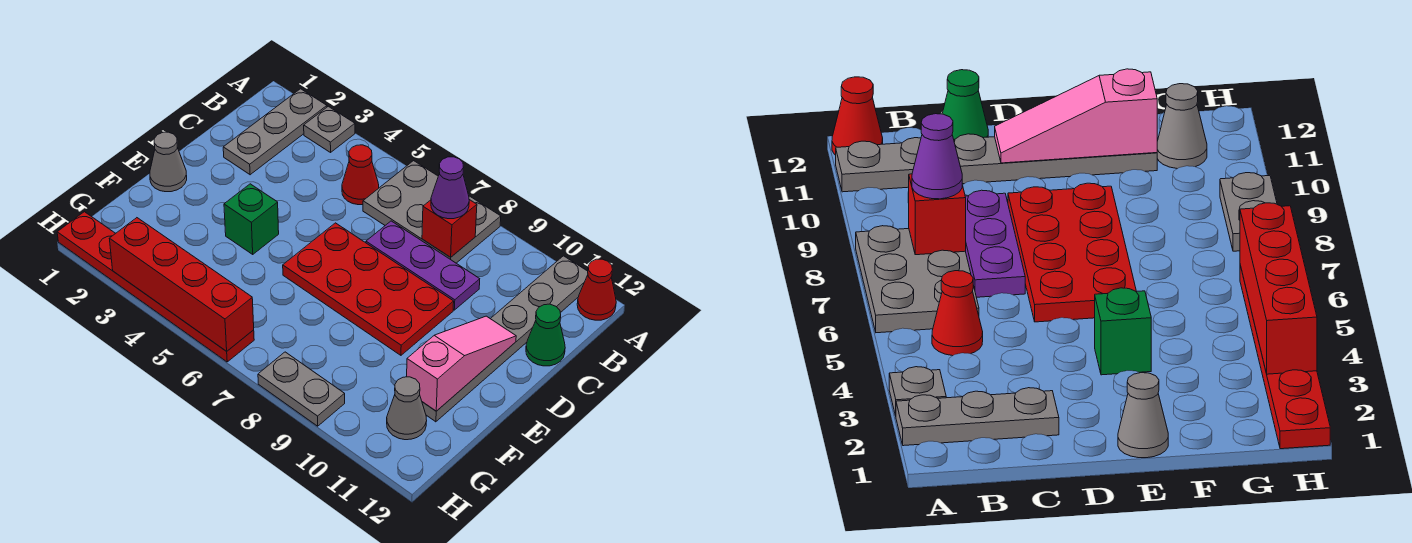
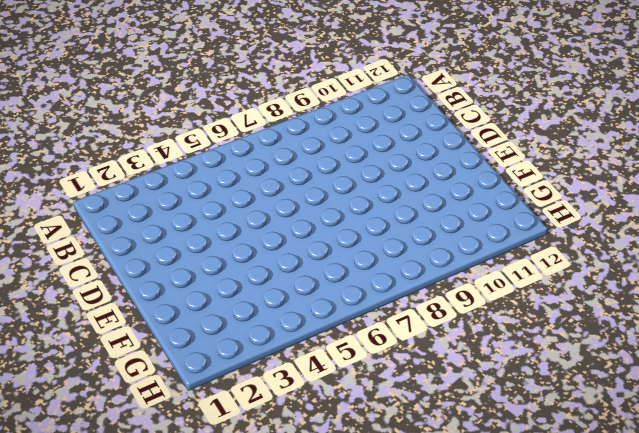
none -> grey 1x3 plate [223,89,327,175]
none -> grey 1x1 plate [304,106,355,152]
none -> grey 2x3 plate [363,161,501,263]

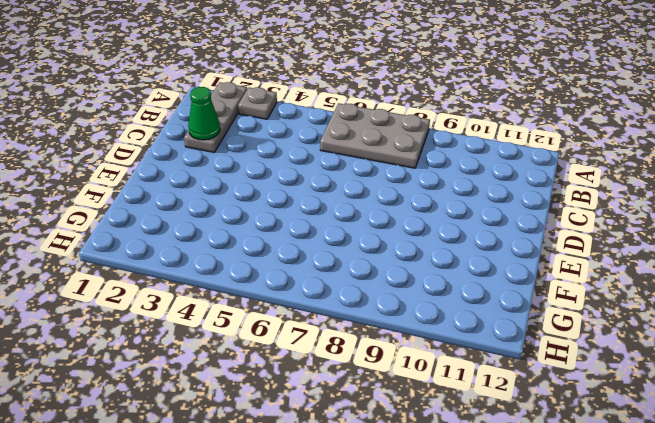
green 1x1 cone [188,87,220,140] -> green 1x1 cone moved to [526,304,565,366]
none -> grey 1x6 plate [422,256,588,422]
none -> red 1x1 cone [577,259,616,320]
none -> red 1x1 cone [342,145,379,205]

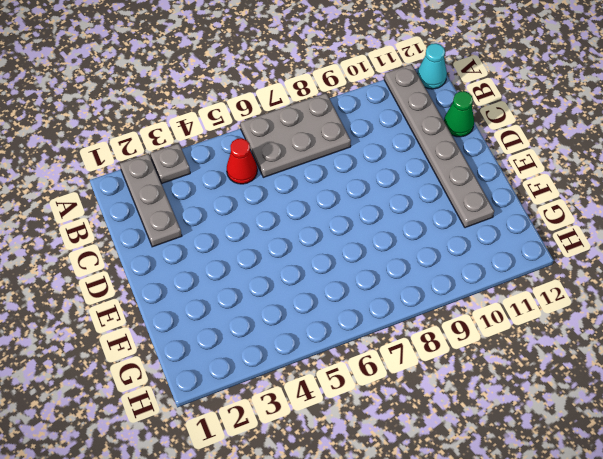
cyan 1x1 cone [417,43,447,89] -> red 1x1 cone [577,259,616,320]
none -> purple 1x3 plate [366,221,480,310]
none -> red 2x4 plate [283,223,454,355]
none -> grey 1x1 cone [150,132,187,192]

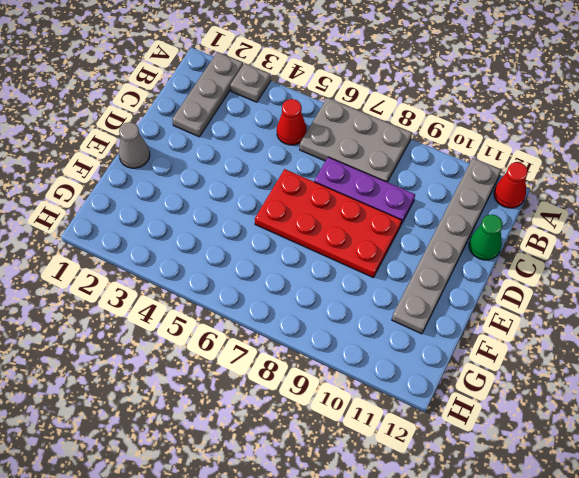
none -> green 1x1 brick [224,184,279,254]
none -> grey 1x1 cone [387,377,427,440]
none -> red 1x6 plate [57,212,254,362]

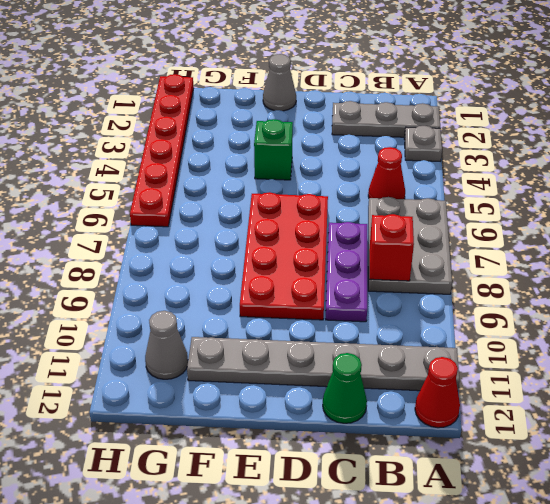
none -> grey 1x2 plate [258,352,345,426]
none -> pink 1x3 slope [407,316,516,411]
none -> red 1x4 brick [109,218,254,351]

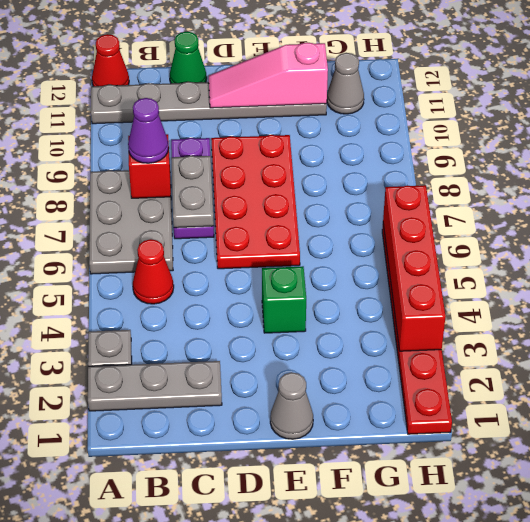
grey 1x2 plate [171,156,214,228] -> grey 1x2 plate moved to [258,352,345,426]

